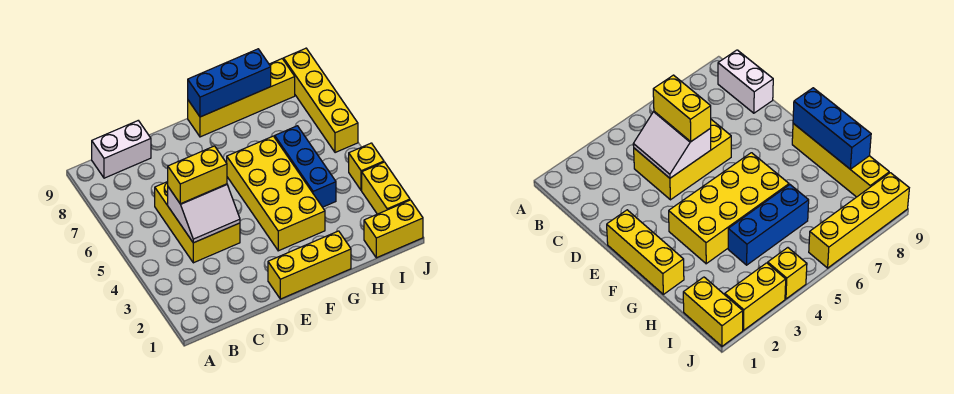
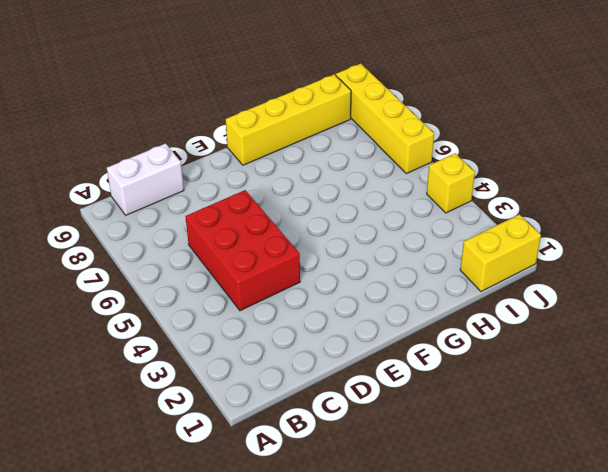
red 2x3 brick [186,190,300,311] -> yellow 2x3 brick [155,182,240,263]
none -> yellow 1x3 brick [268,231,351,299]
none -> yellow 2x4 brick [227,136,325,251]
none -> blue 1x3 brick [275,126,336,207]

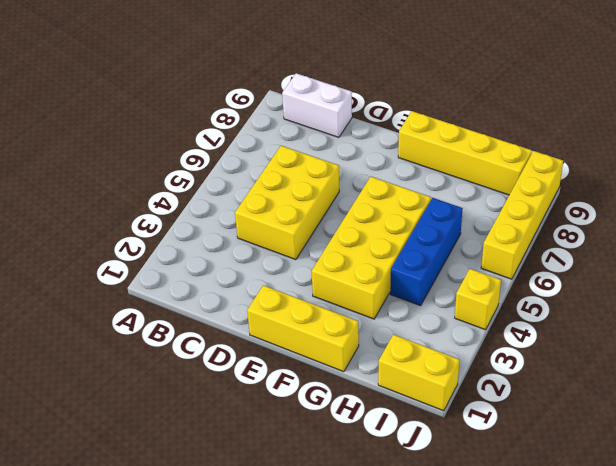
none -> yellow 1x2 brick [362,162,410,214]
none -> white 2x2 slope [168,184,240,243]
none -> blue 1x3 brick [188,49,271,117]

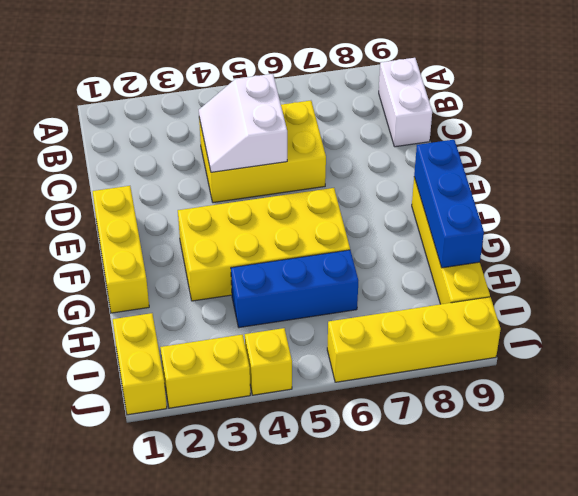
none -> yellow 1x2 brick [168,146,227,204]

